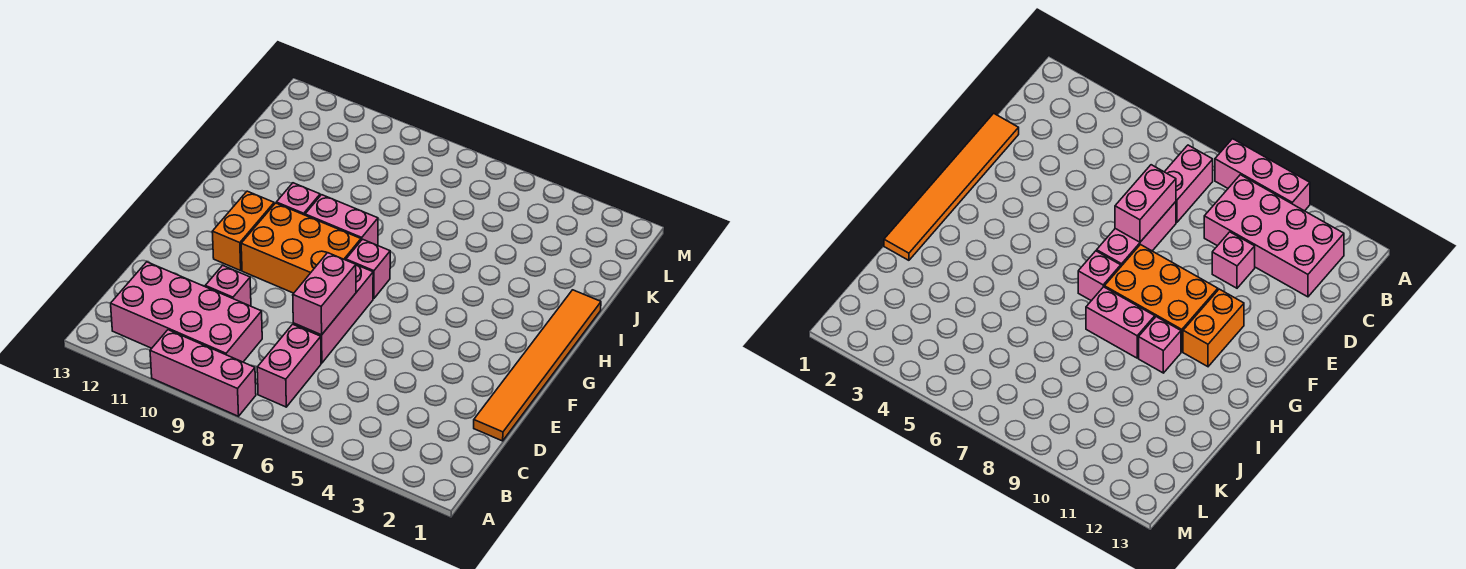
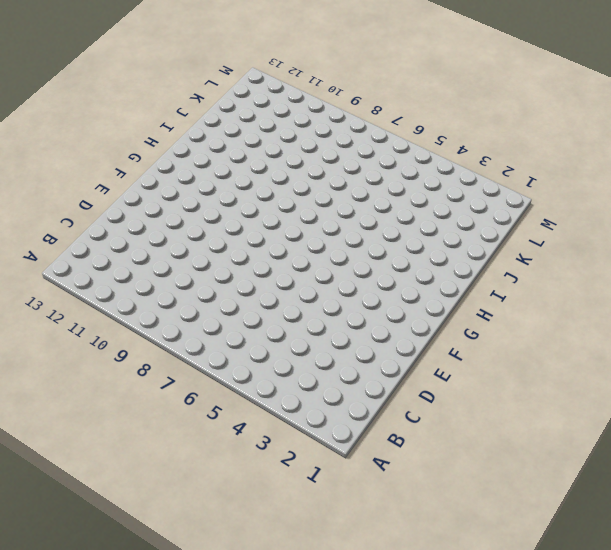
none -> pink 1x3 brick [150,330,256,416]
none -> pink 1x2 brick [257,324,321,407]
none -> pink 2x4 brick [111,262,262,362]

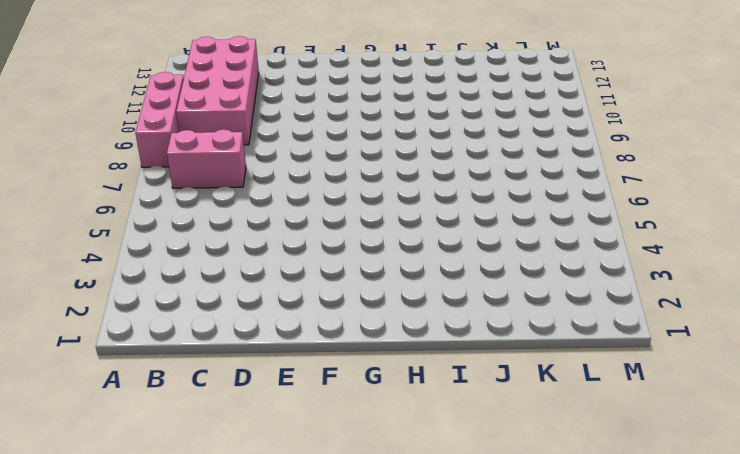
none -> orange 1x6 tile [474,290,601,441]
none -> pink 1x3 brick [293,265,373,363]
none -> pink 1x1 brick [205,265,251,306]

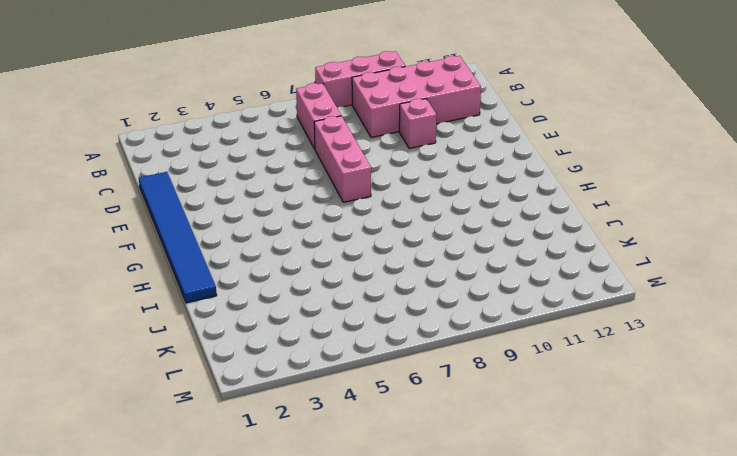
blue 1x6 tile [139,172,217,303] -> orange 1x6 tile [474,290,601,441]
none -> orange 2x3 brick [241,203,361,293]
none -> orange 1x2 brick [212,191,274,271]
none -> pink 1x1 brick [346,239,390,299]

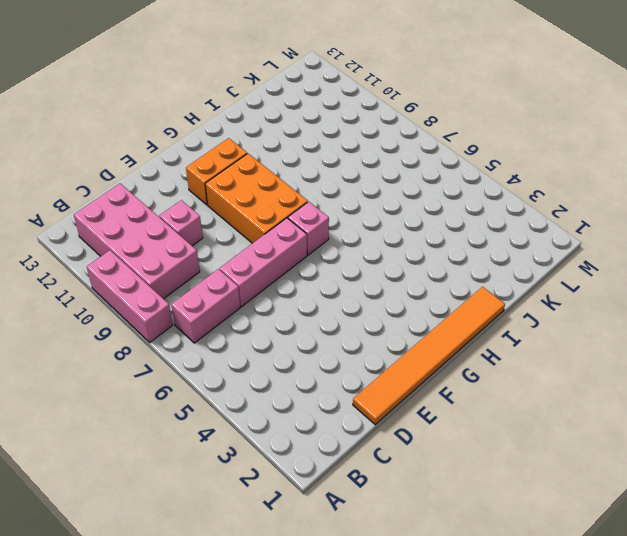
none -> pink 1x2 brick [305,195,378,245]
none -> pink 1x1 brick [276,183,320,215]
none -> pink 1x2 brick [293,253,356,335]

